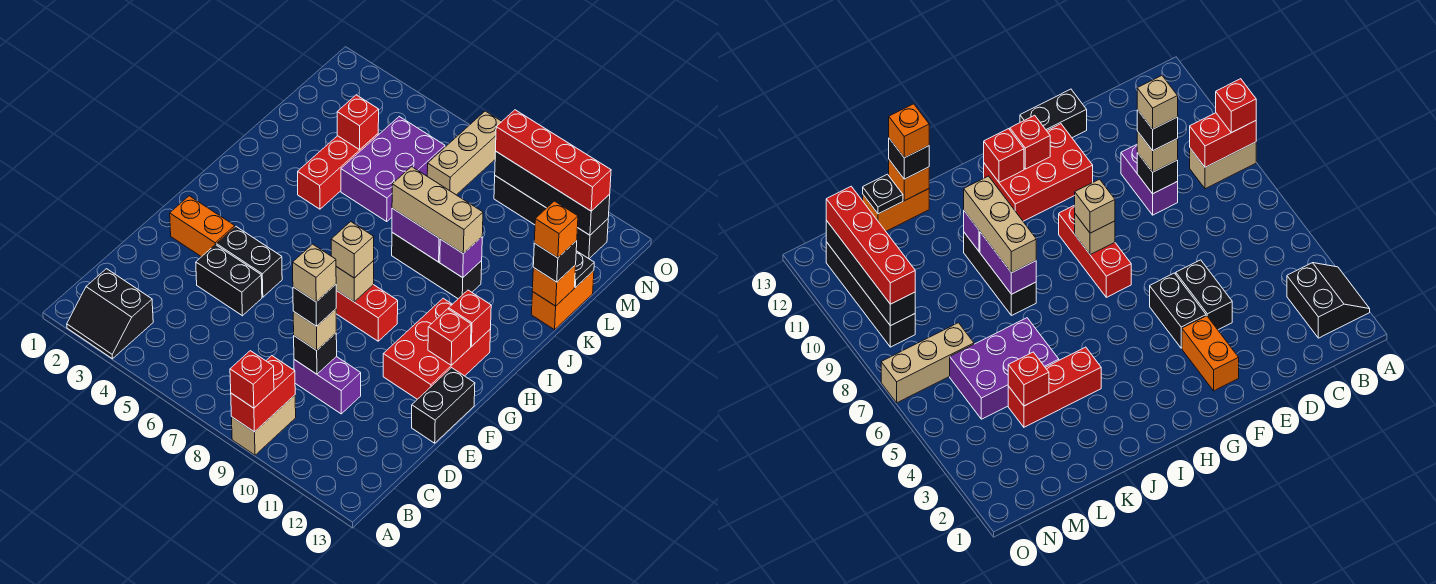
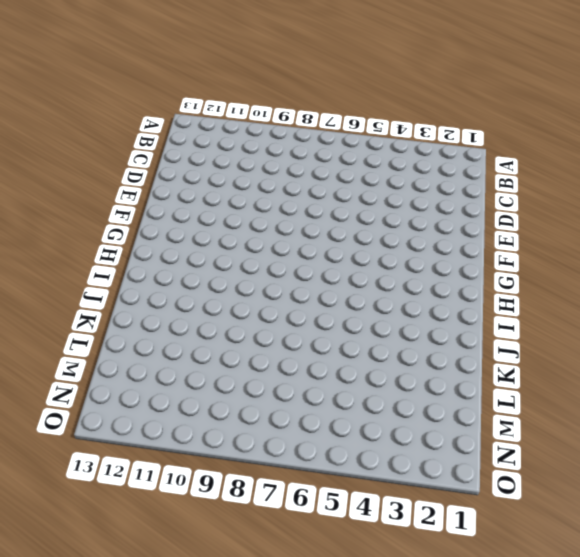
none -> black 2x2 slope [67,269,153,359]
none -> tan 1x2 brick [232,395,296,455]
none -> purple 1x2 brick [294,357,361,414]
none -> black 1x2 brick [196,245,262,316]

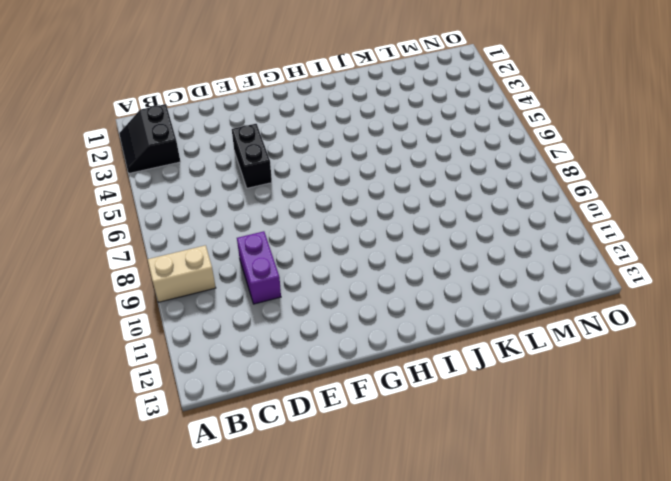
none -> black 1x2 brick [412,368,475,443]
none -> orange 1x2 brick [170,196,235,257]
none -> black 1x2 brick [216,227,282,297]
none -> red 2x3 brick [383,298,491,399]

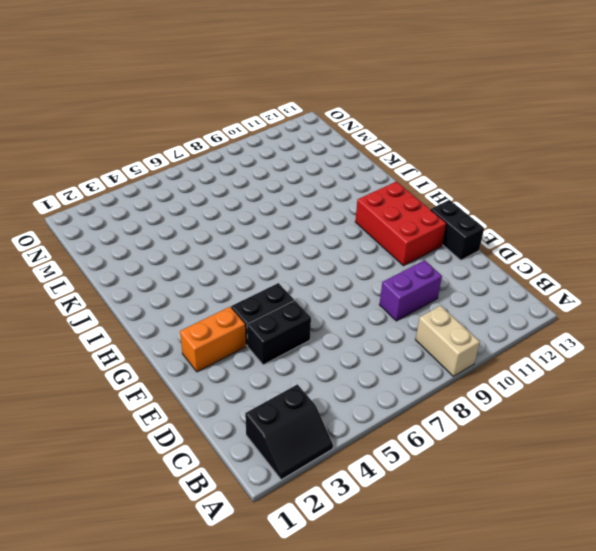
none -> red 1x3 brick [336,285,398,341]
none -> red 1x3 brick [298,134,378,209]
none -> black 1x3 brick [392,233,482,299]
none -> purple 2x3 brick [341,117,445,221]

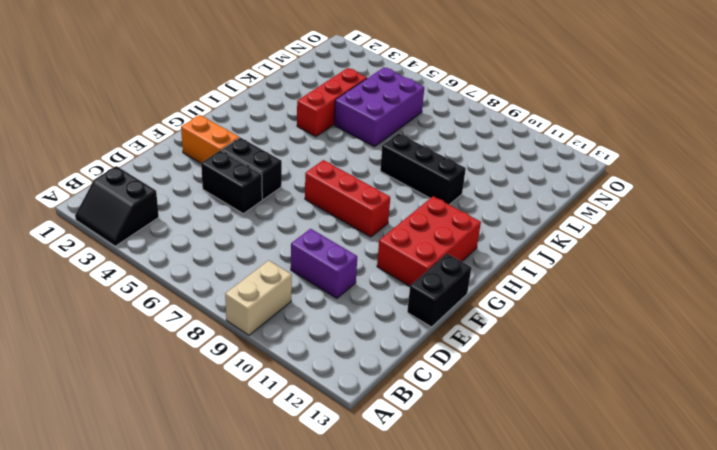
none -> orange 1x2 brick [531,271,594,330]
none -> tan 1x3 brick [427,111,502,195]
none -> black 1x4 brick [494,176,608,259]
none -> red 1x2 brick [231,356,295,432]

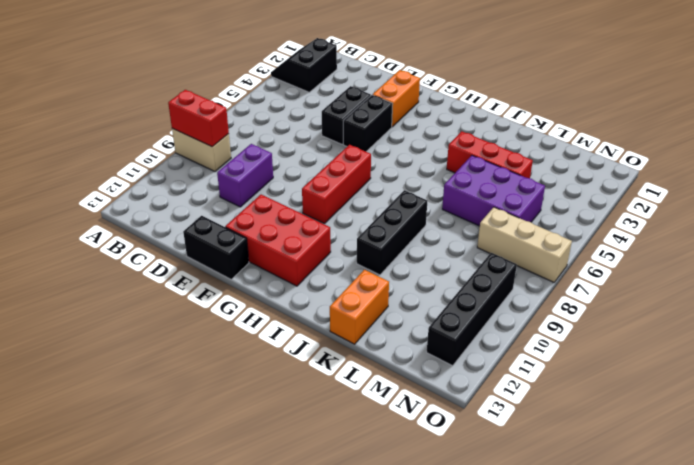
orange 1x2 brick [330,270,389,344] -> orange 1x2 brick turned to [531,271,594,330]
none -> black 1x1 brick [294,333,337,374]
none -> tan 1x1 brick [336,261,374,302]
none -> red 1x1 brick [428,309,471,365]
none -> red 1x1 brick [449,290,491,347]

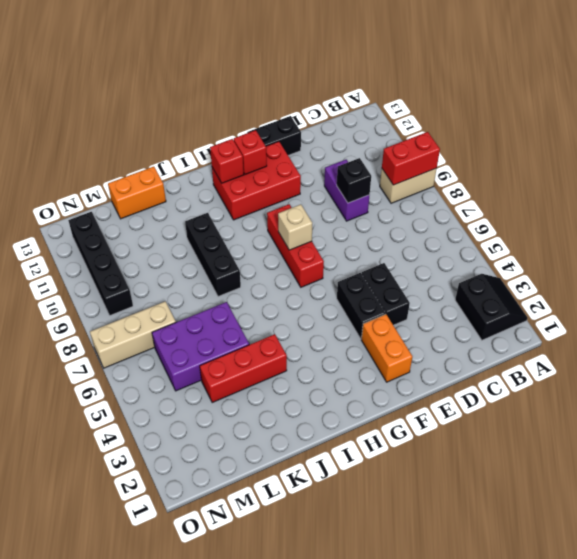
none -> purple 1x2 brick [392,208,440,262]
none -> purple 1x1 brick [440,237,482,278]
none -> orange 1x1 brick [532,265,576,306]
none -> red 1x1 brick [337,95,379,150]

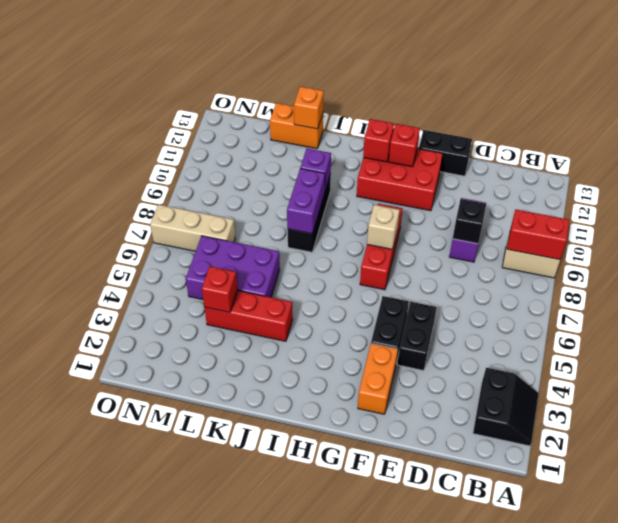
none -> black 1x4 brick [494,176,608,259]
none -> black 1x1 plate [575,251,594,288]
none -> black 1x4 brick [495,151,610,235]
none -> red 1x1 brick [230,351,274,408]

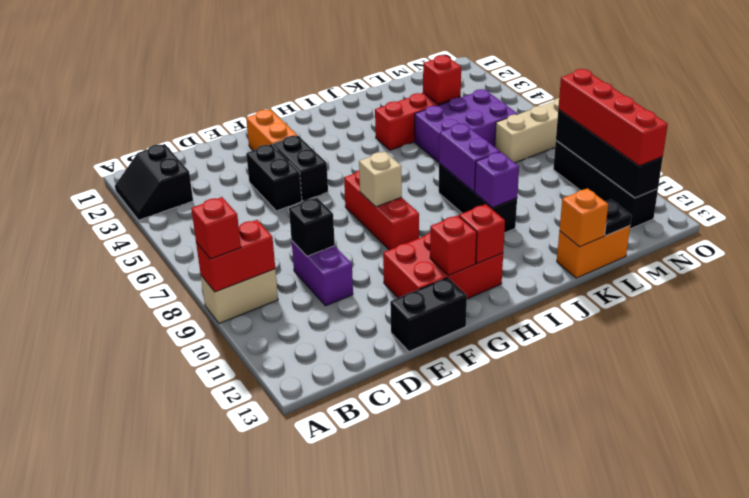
none -> tan 1x1 brick [293,309,336,350]
none -> tan 1x1 brick [331,222,374,278]
none -> tan 1x3 brick [392,167,483,254]
none -> black 1x1 brick [533,241,577,282]

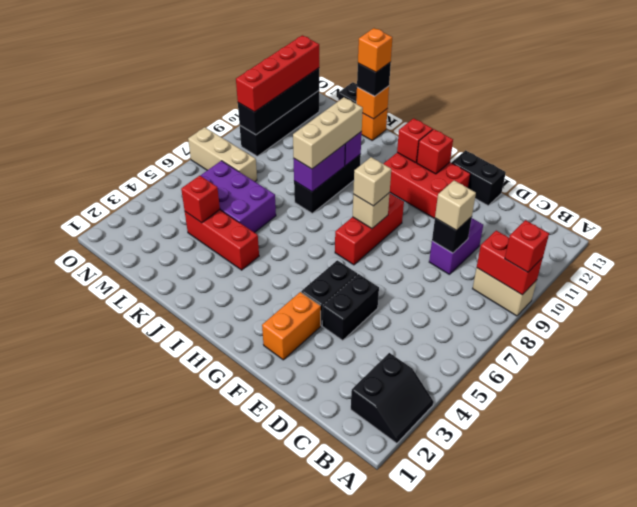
none -> black 1x1 brick [293,285,336,326]
none -> tan 1x1 brick [293,244,336,302]

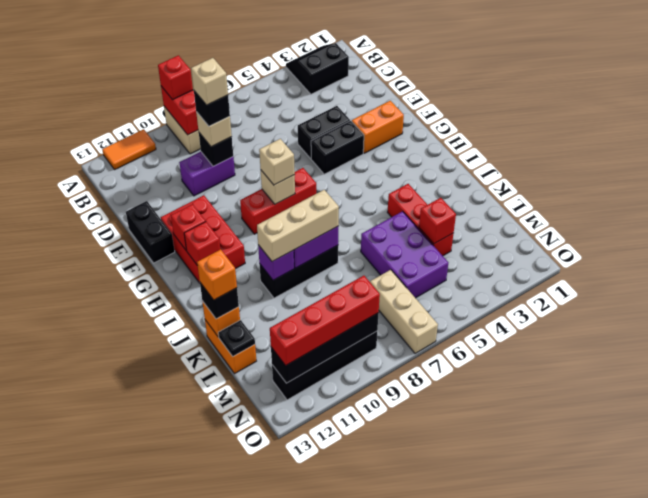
orange 1x2 tile [102,129,156,170] -> none

